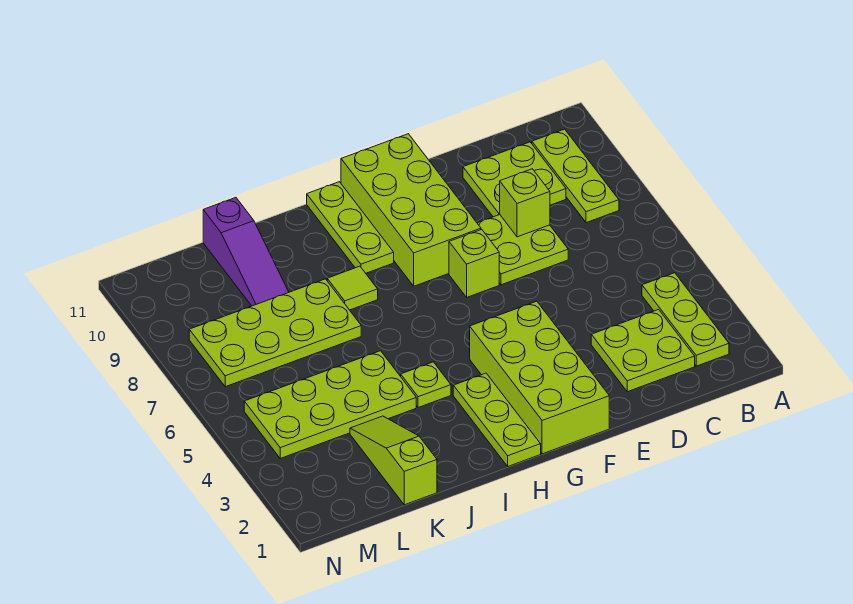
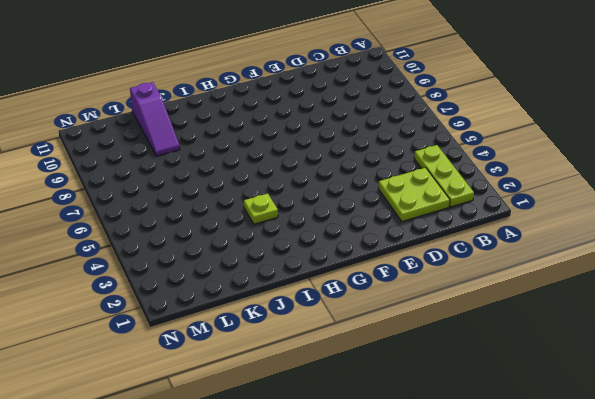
none -> lime 1x3 plate [532,129,619,223]
none -> lime 2x2 plate [463,142,566,217]
none -> lime 2x2 plate [477,215,568,285]

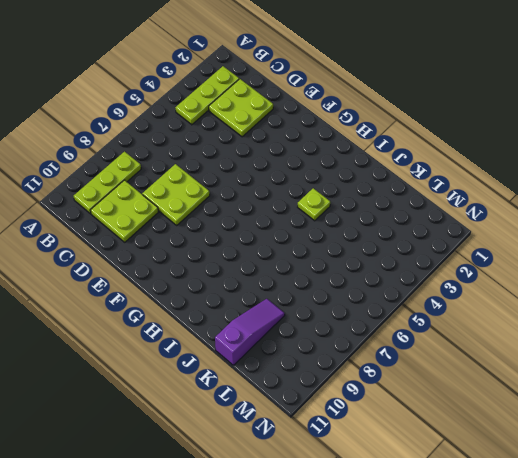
none -> lime 2x4 brick [470,301,609,454]
none -> lime 1x1 brick [449,229,499,297]
none -> lime 2x4 brick [341,134,481,286]

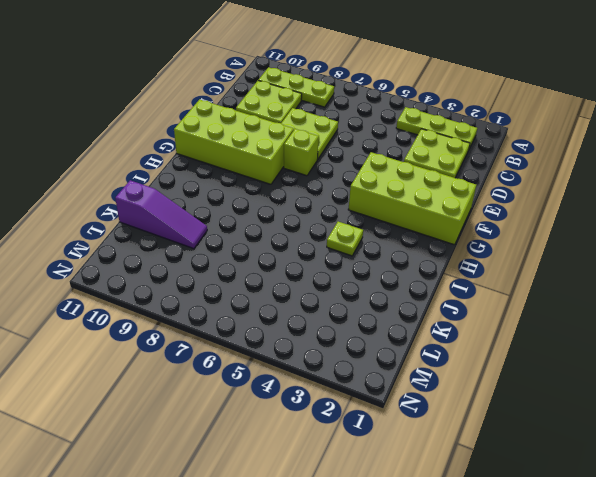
none -> lime 1x3 plate [453,373,541,466]
none -> lime 1x3 plate [307,182,394,273]
none -> lime 1x1 tile [327,266,378,310]

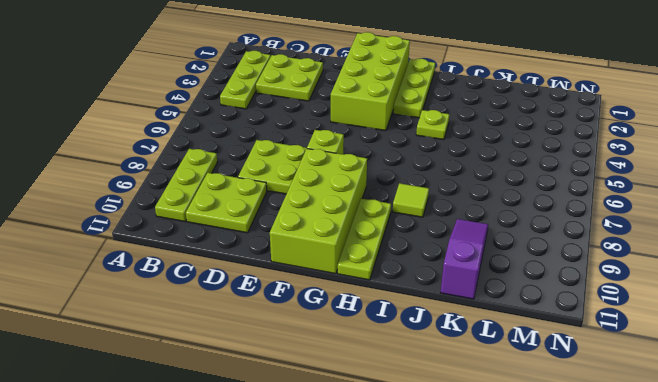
none -> lime 2x4 plate [244,351,416,458]
none -> lime 2x4 plate [189,279,361,387]
none -> lime 1x3 slope [350,416,437,505]

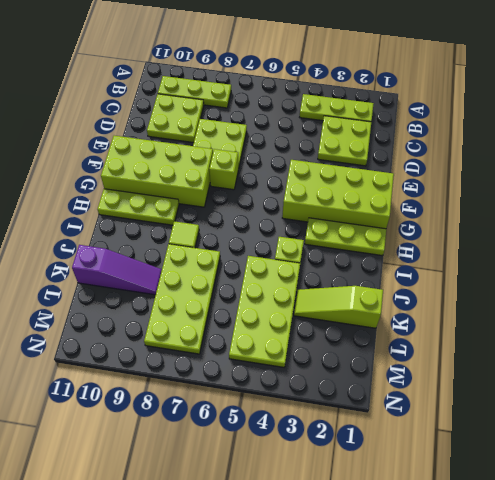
none -> lime 1x1 brick [500,169,550,237]

